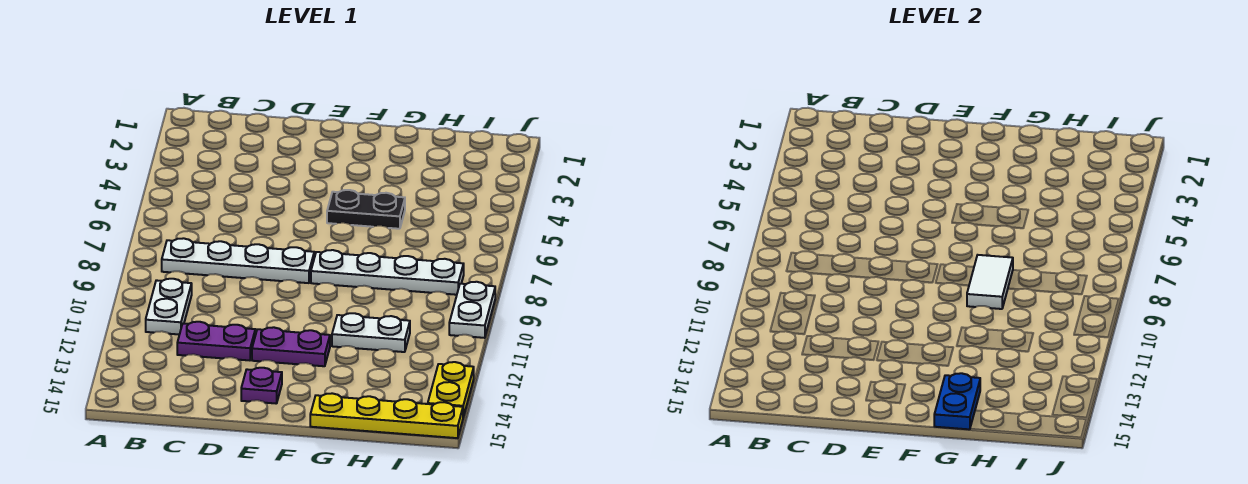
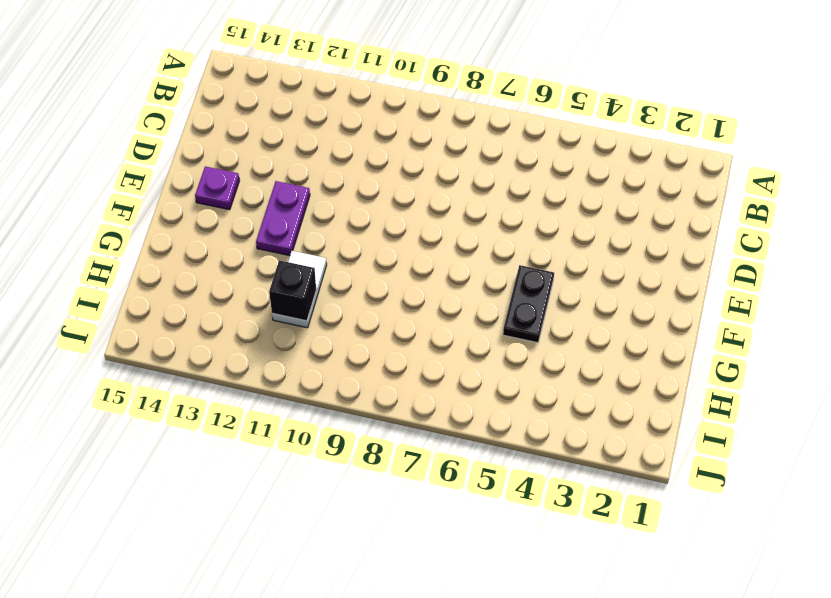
black 1x1 brick [269,260,316,321] -> none
none -> white 1x4 plate [162,238,314,283]
none -> white 1x2 plate [146,279,192,335]
none -> purple 1x2 plate [177,322,255,360]

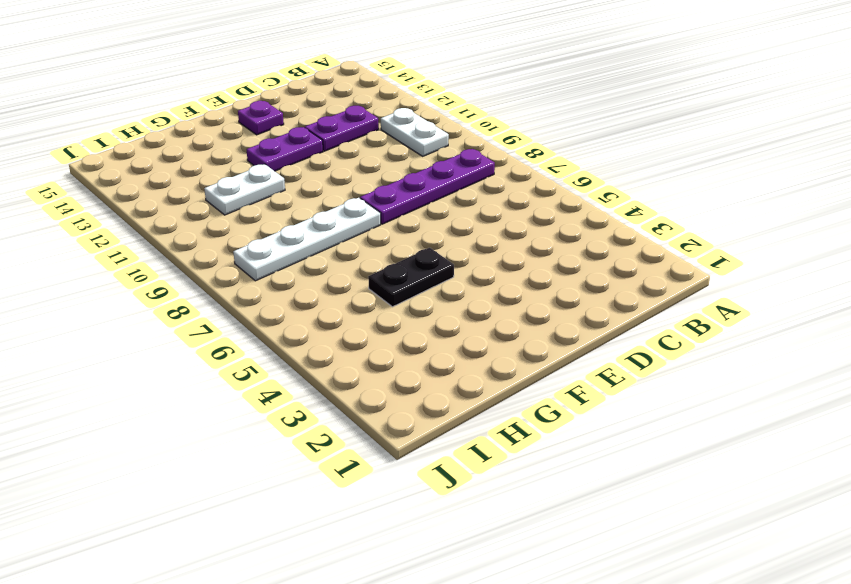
purple 1x4 plate [360,149,495,224] -> white 1x4 plate [162,238,314,283]
none -> yellow 1x4 plate [310,393,463,438]
none -> white 1x2 plate [449,282,495,338]
none -> yellow 1x2 plate [428,362,474,417]

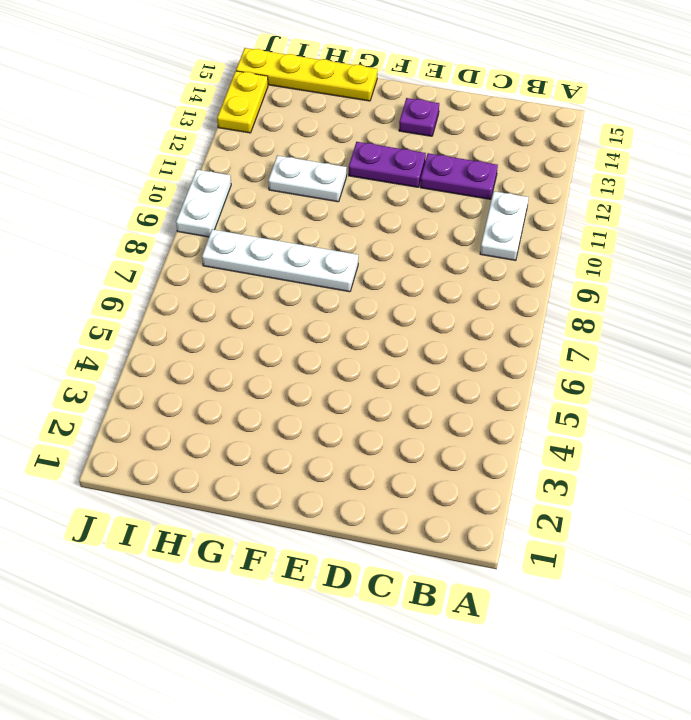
none -> white 1x4 plate [162,238,314,283]
none -> black 1x2 plate [327,190,405,229]
none -> white 1x2 tile [967,255,1013,309]

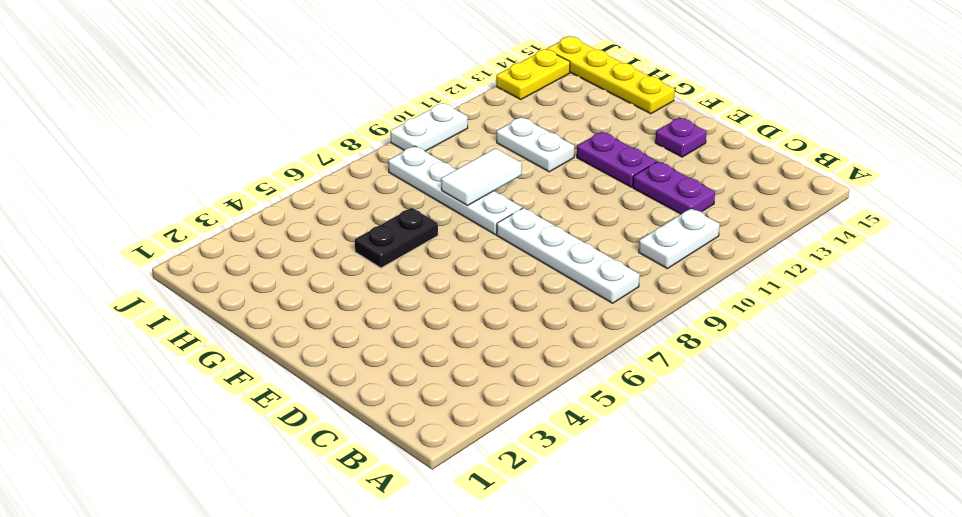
black 1x2 plate [355,208,438,268] -> black 1x2 plate turned to [327,190,405,229]
none -> blue 1x2 plate [934,373,980,429]

